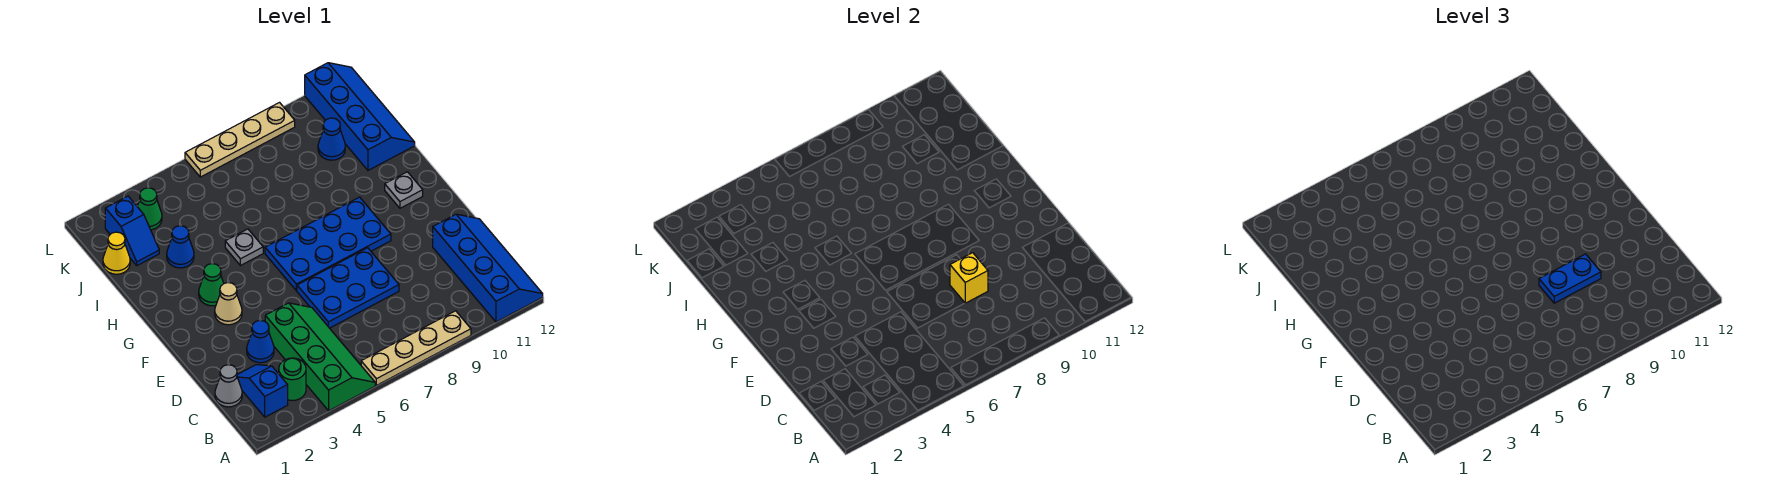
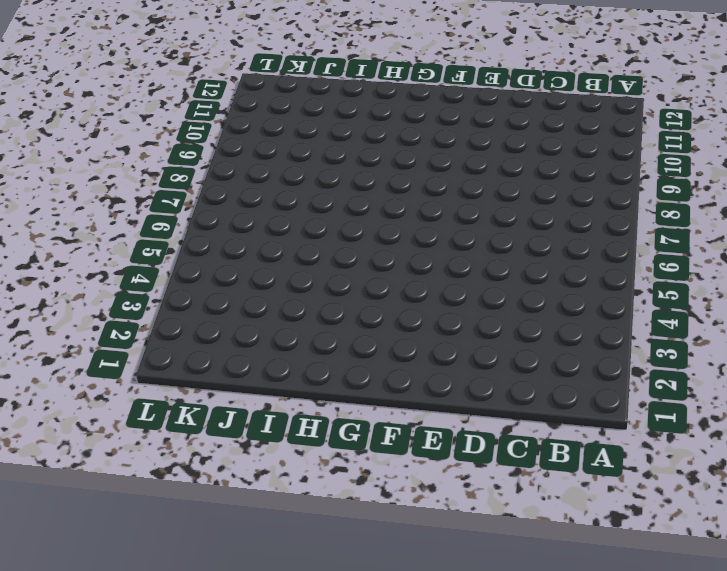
none -> green 2x4 slope [265,303,375,411]
none -> tan 1x4 plate [361,311,471,385]
none -> blue 2x4 slope [433,214,543,322]

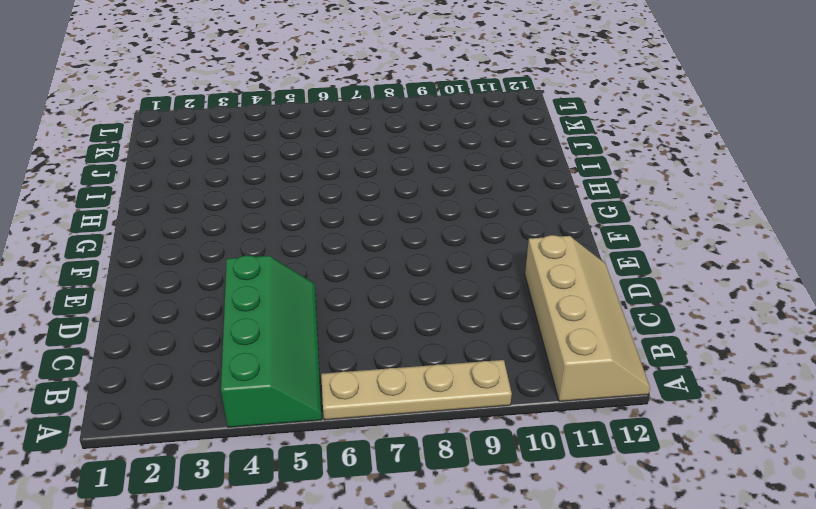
tan 2x4 slope [525,235,650,402] -> blue 2x4 slope [433,214,543,322]
none -> blue 1x2 slope [237,365,288,417]
none -> green 1x1 round brick [279,358,306,400]
none -> grey 1x1 cone [215,365,242,407]

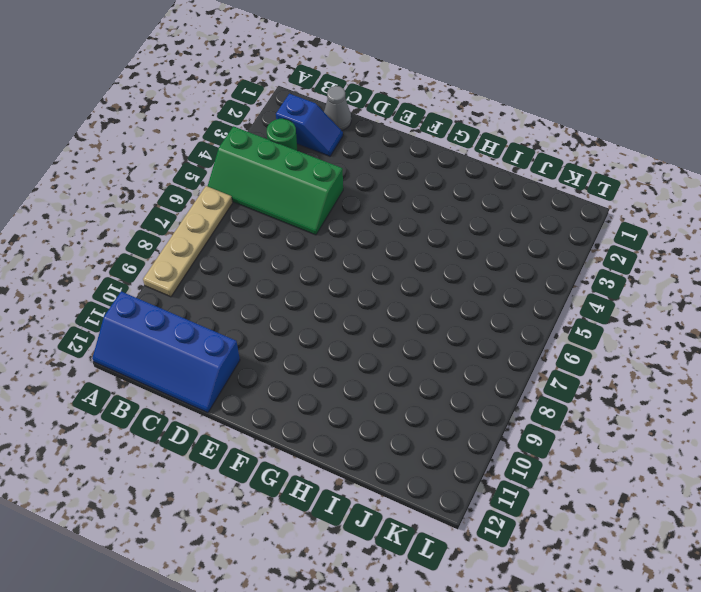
none -> blue 1x1 cone [247,320,274,363]
none -> blue 2x3 plate [297,248,399,328]
none -> tan 1x1 cone [215,283,242,325]

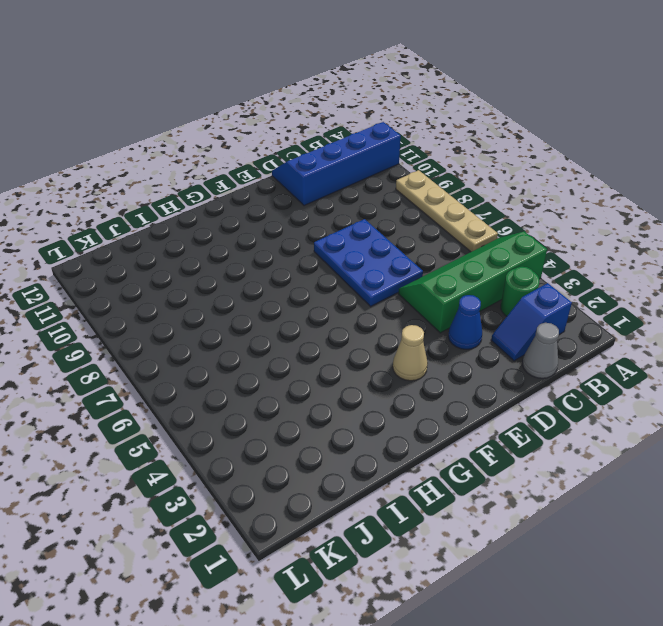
none -> blue 2x4 plate [265,197,391,291]
none -> green 1x1 cone [199,264,224,306]
none -> grey 1x1 plate [385,172,423,208]

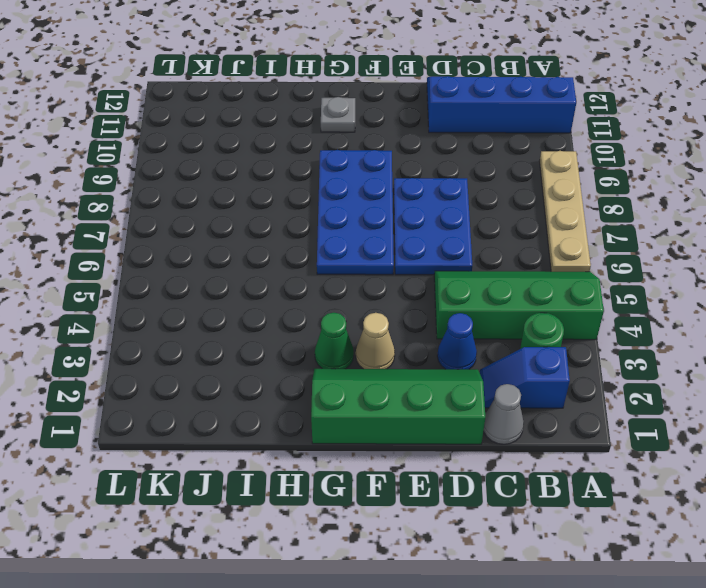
green 2x4 slope [311,369,485,444] -> none
none -> grey 1x1 plate [225,229,263,266]
none -> blue 1x1 cone [167,226,194,268]
none -> blue 2x4 slope [305,63,415,170]

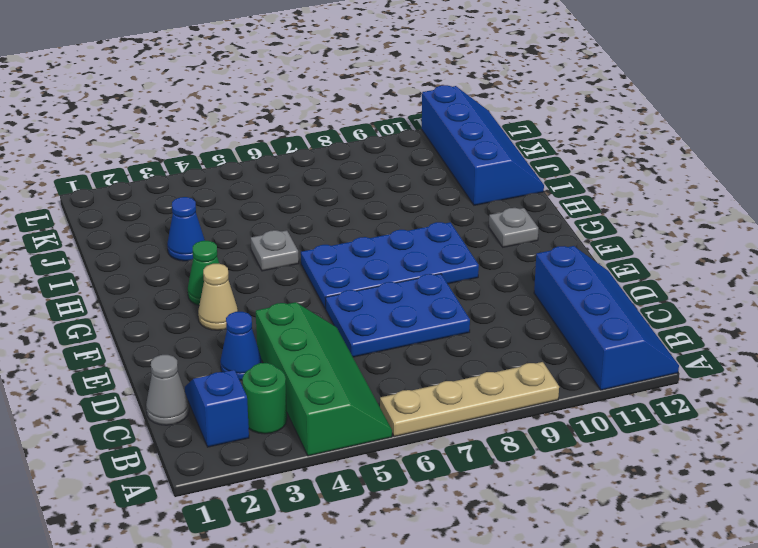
none -> yellow 1x1 cone [103,232,130,274]
none -> blue 1x2 slope [105,196,159,265]
none -> blue 1x1 cone [318,118,345,160]

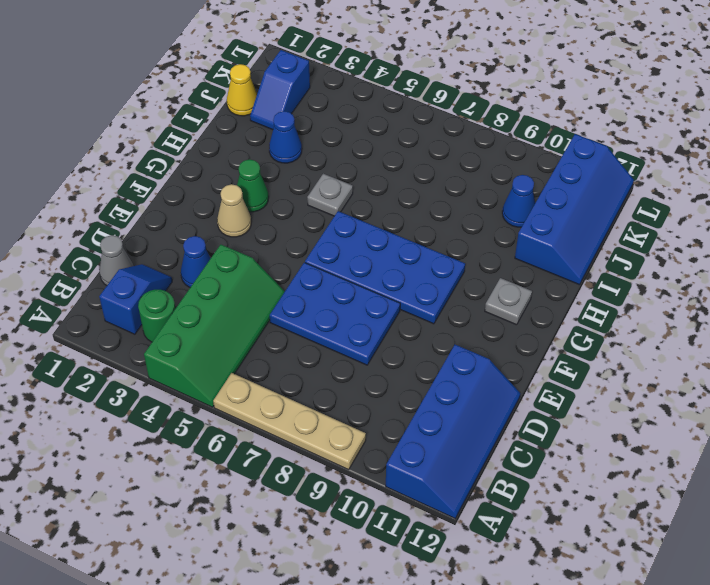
none -> green 1x1 cone [137,188,162,230]
none -> tan 1x4 plate [185,103,295,177]
none -> yellow 1x1 brick [950,253,988,303]

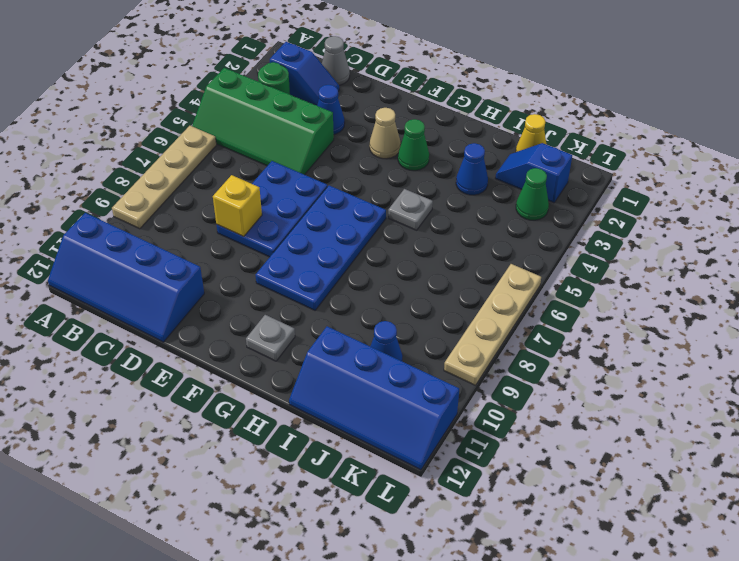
none -> blue 1x2 plate [1539,254,1601,303]

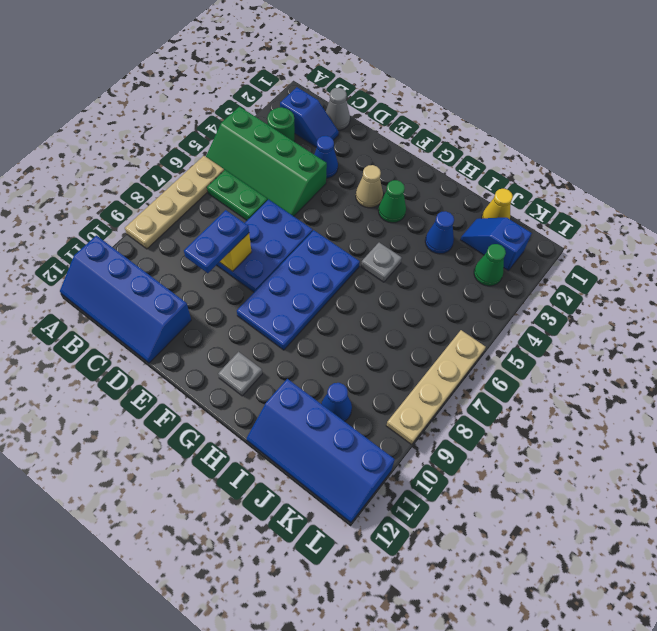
green 1x2 plate [207,170,268,220] -> none

